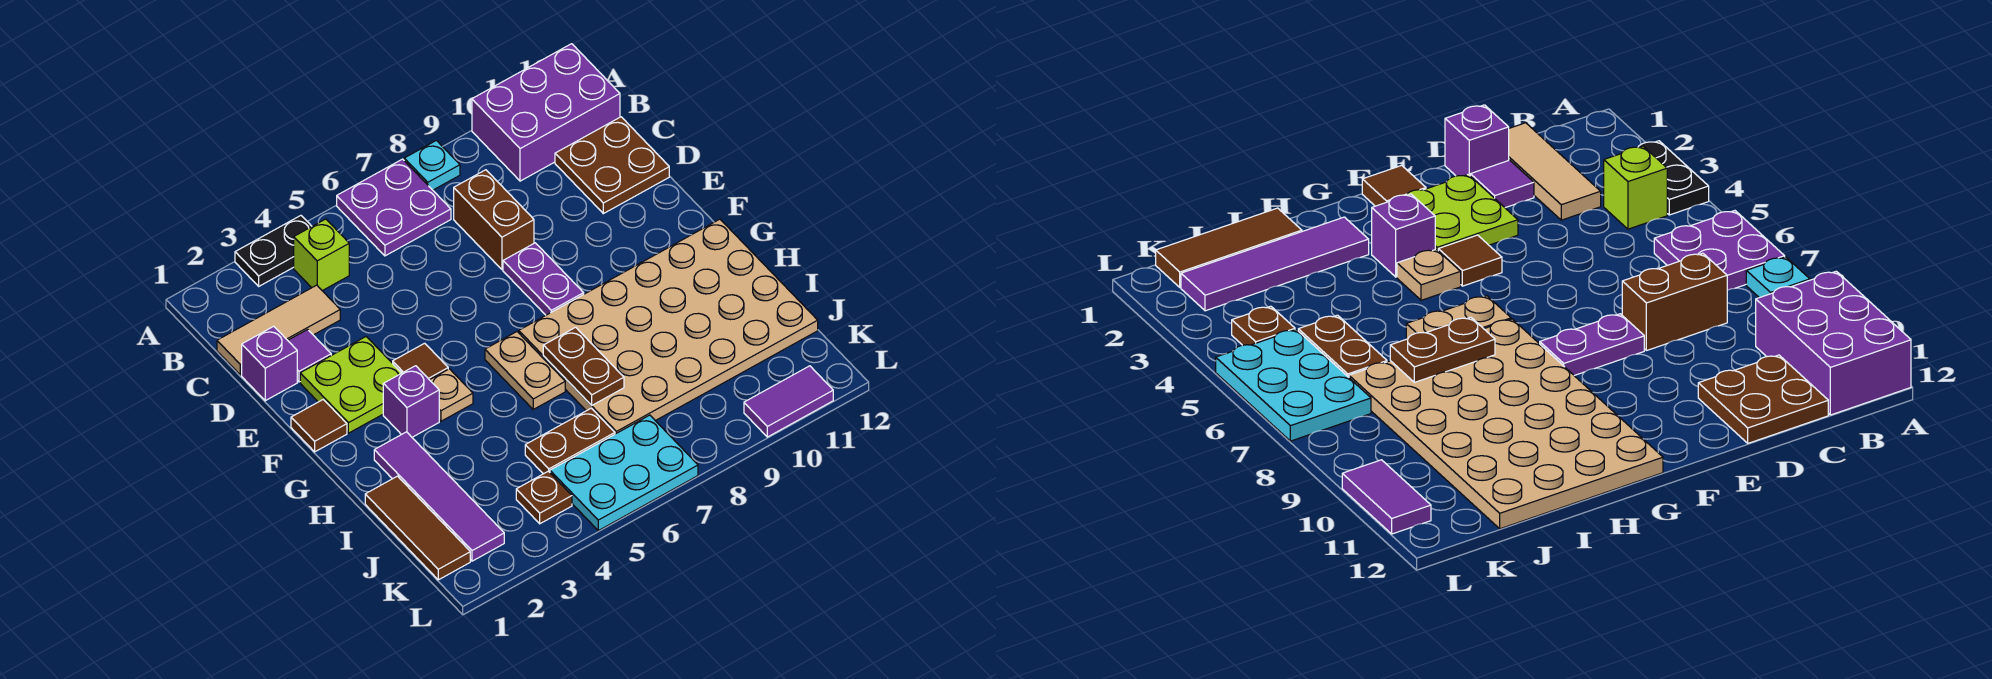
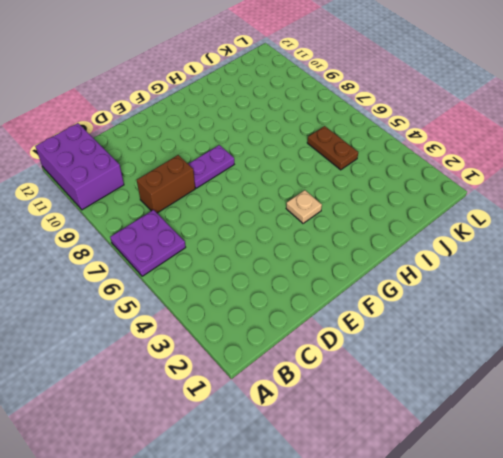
none -> black 1x2 plate [235,216,312,286]
none -> cyan 1x1 plate [404,140,460,190]
none -> lime 1x1 brick [294,219,349,291]

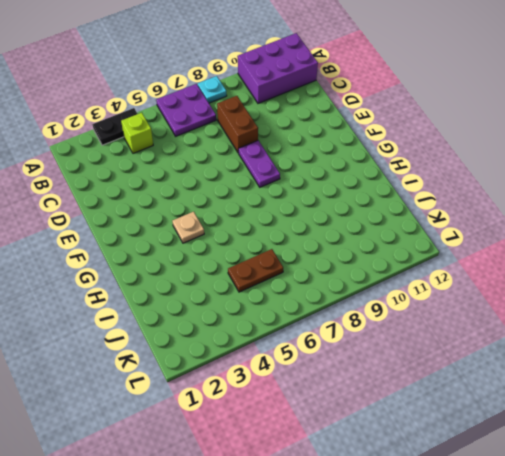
none -> tan 1x3 tile [217,285,340,375]
none -> brown 2x2 plate [555,117,669,214]
none -> purple 1x1 brick [242,326,297,401]

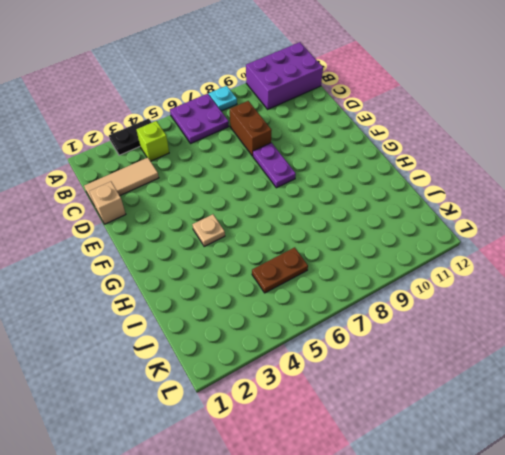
tan 1x1 brick [89,182,126,224] -> purple 1x1 brick [242,326,297,401]
none -> brown 2x2 plate [555,117,669,214]
none -> purple 1x1 tile [288,330,331,382]
none -> lime 2x2 plate [300,337,401,433]

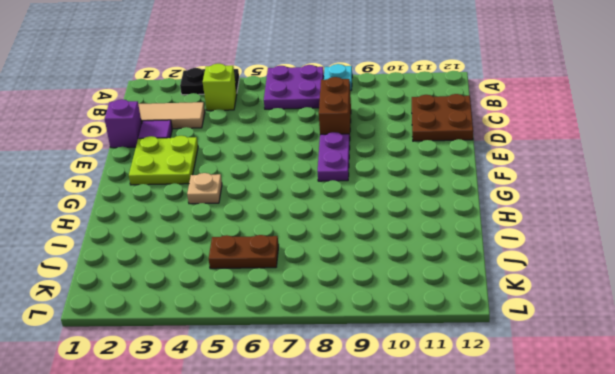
none -> purple 2x3 brick [472,44,620,181]
none -> brown 1x1 tile [291,400,347,452]
none -> brown 1x1 tile [393,343,448,380]

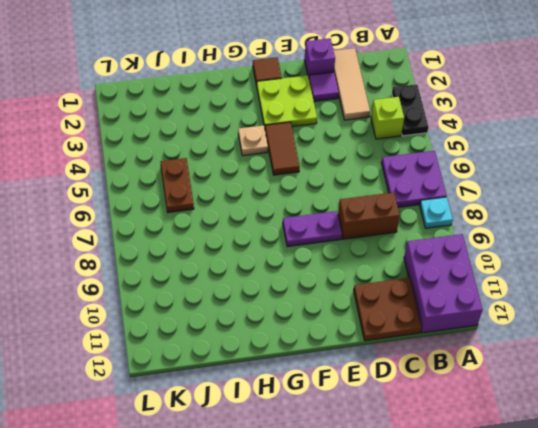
brown 1x2 tile [265,122,300,175] -> brown 1x1 tile [393,343,448,380]
none -> purple 1x1 brick [383,366,439,437]
none -> tan 1x2 plate [485,332,565,409]
none -> tan 4x6 plate [519,219,818,434]

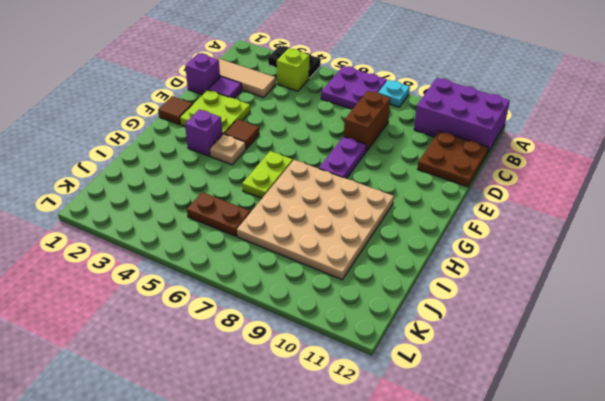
lime 1x2 plate [242,151,293,198] -> tan 1x2 plate [485,332,565,409]
tan 4x4 plate [237,160,394,280] -> tan 4x6 plate [519,219,818,434]
none -> purple 1x4 tile [374,432,504,561]
none -> brown 1x3 tile [365,476,470,580]
none -> brown 1x1 plate [516,471,572,524]

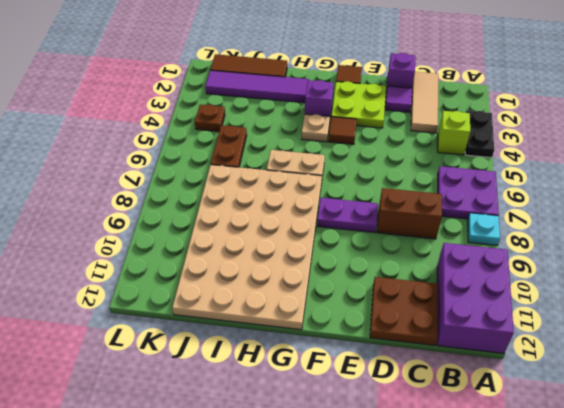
none -> cyan 2x3 plate [550,415,698,531]
none -> purple 1x2 tile [744,366,833,437]
none -> brown 1x2 plate [543,327,624,405]

